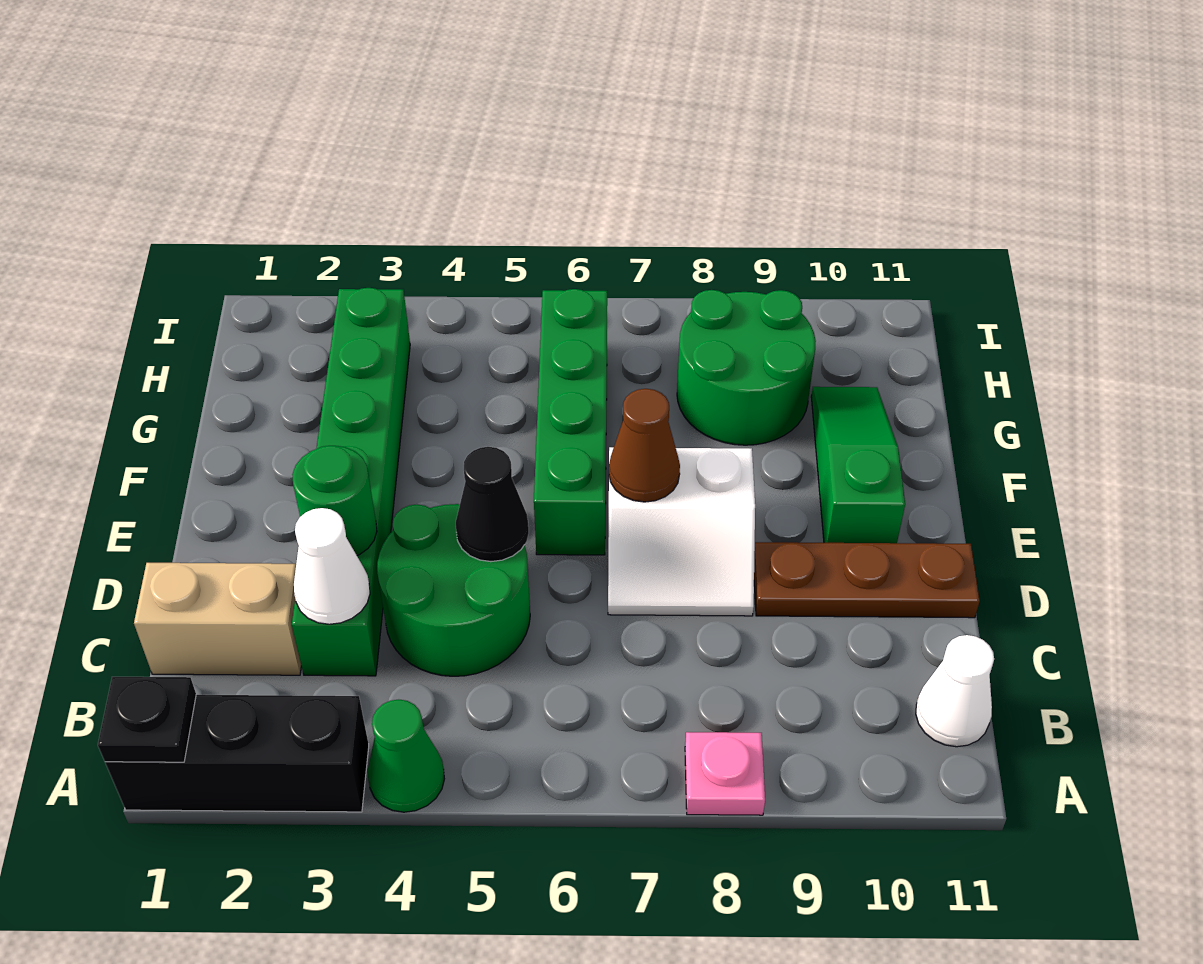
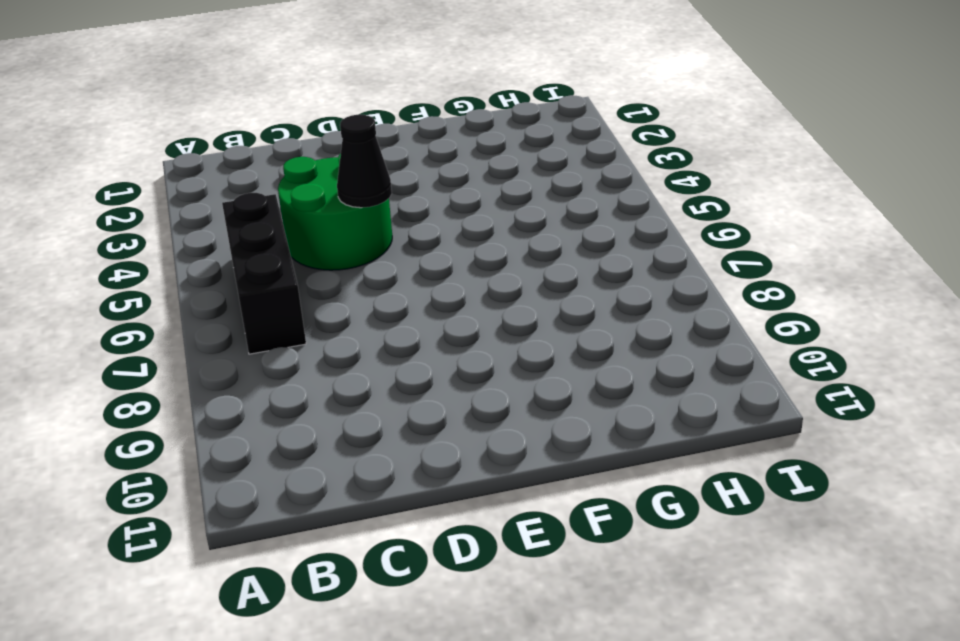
black 1x3 brick [222,193,306,354] -> black 1x3 brick moved to [105,695,369,812]
none -> green 1x1 cone [368,700,444,812]
none -> pink 1x1 plate [685,732,765,815]
none -> white 1x1 cone [916,635,994,747]

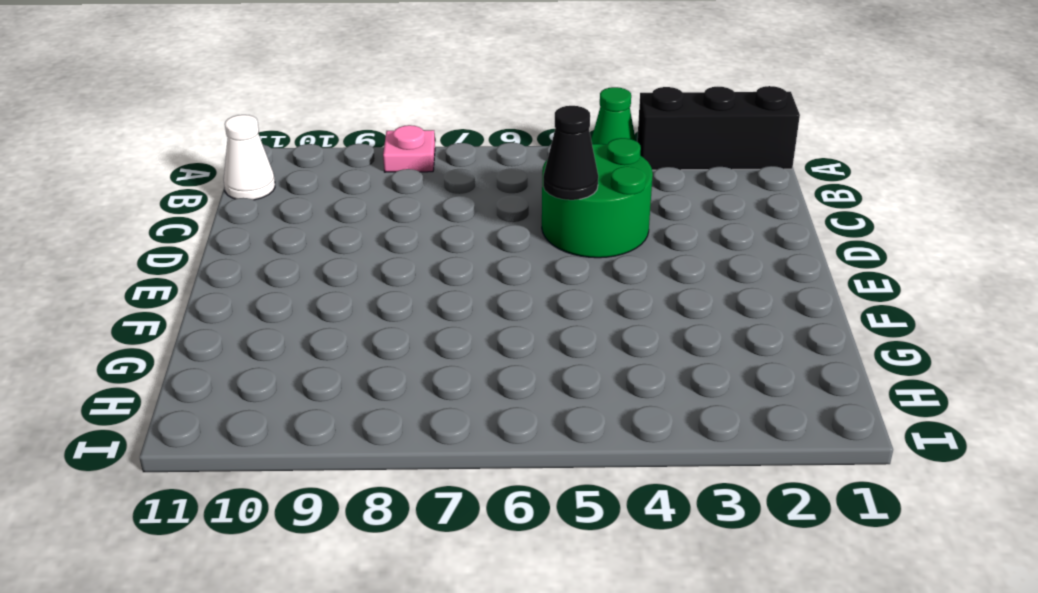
none -> tan 1x2 brick [134,563,301,675]
none -> green 1x6 brick [292,288,410,676]
none -> white 2x2 slope [608,447,755,616]

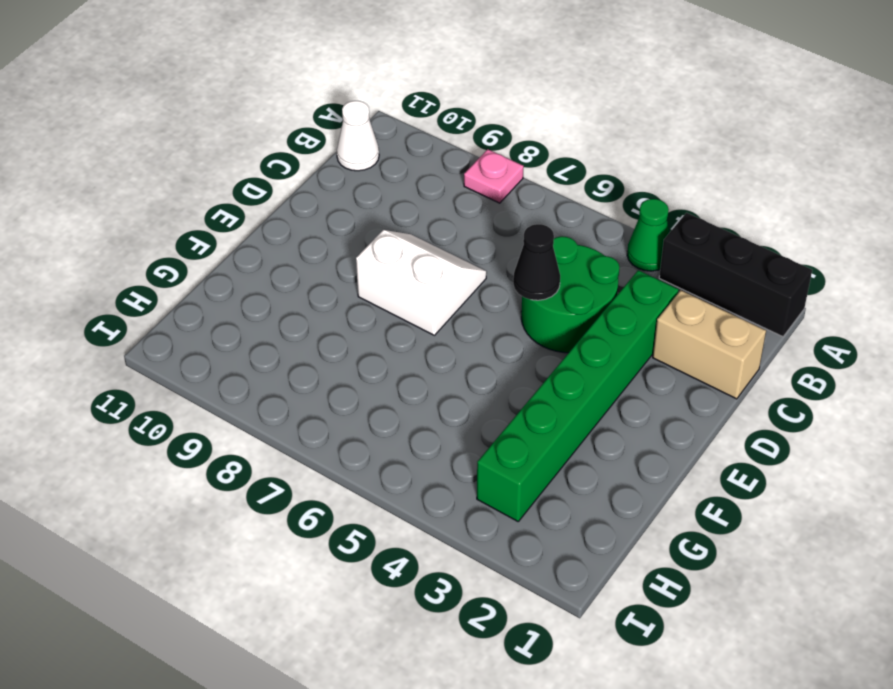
none -> brown 1x3 plate [754,542,980,618]
none -> green 1x4 brick [534,289,607,555]
none -> green 1x3 slope [811,387,905,543]

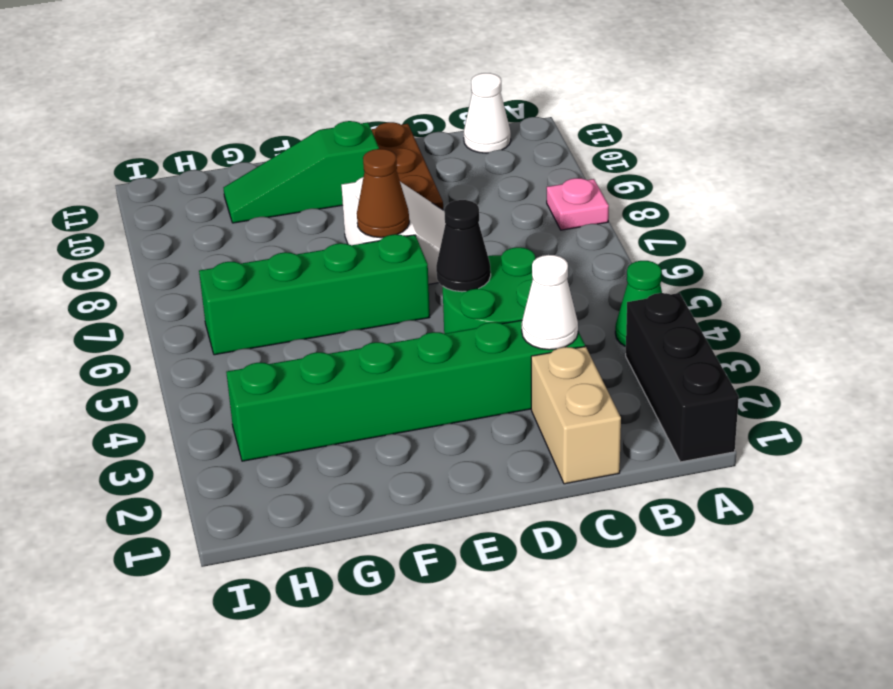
none -> green 2x2 round brick [677,290,816,445]
none -> black 1x1 plate [98,677,196,762]
none -> green 1x1 round brick [292,446,377,556]

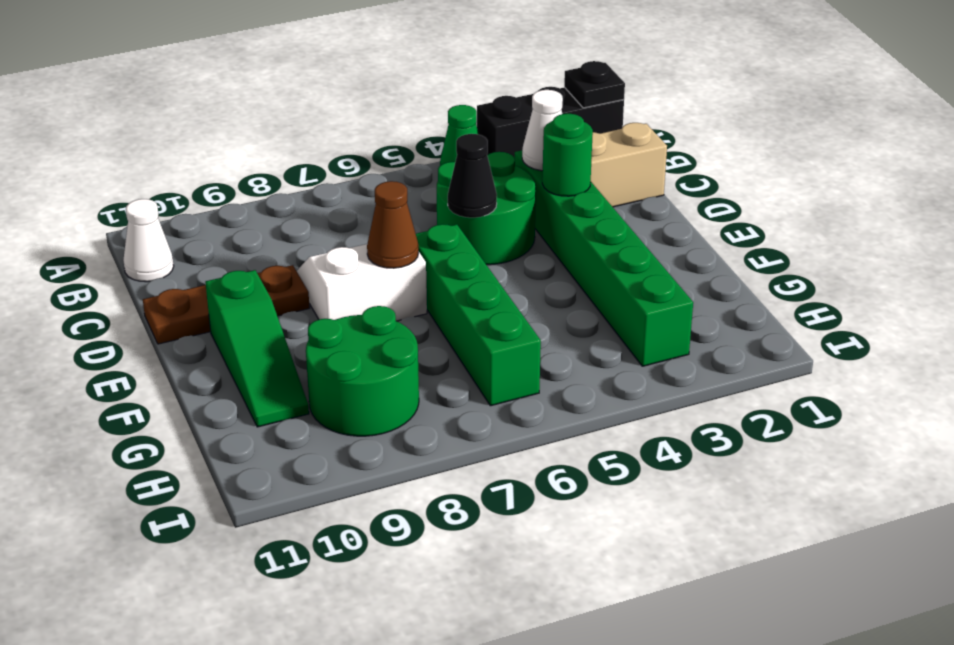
none -> pink 1x1 plate [685,732,765,815]

